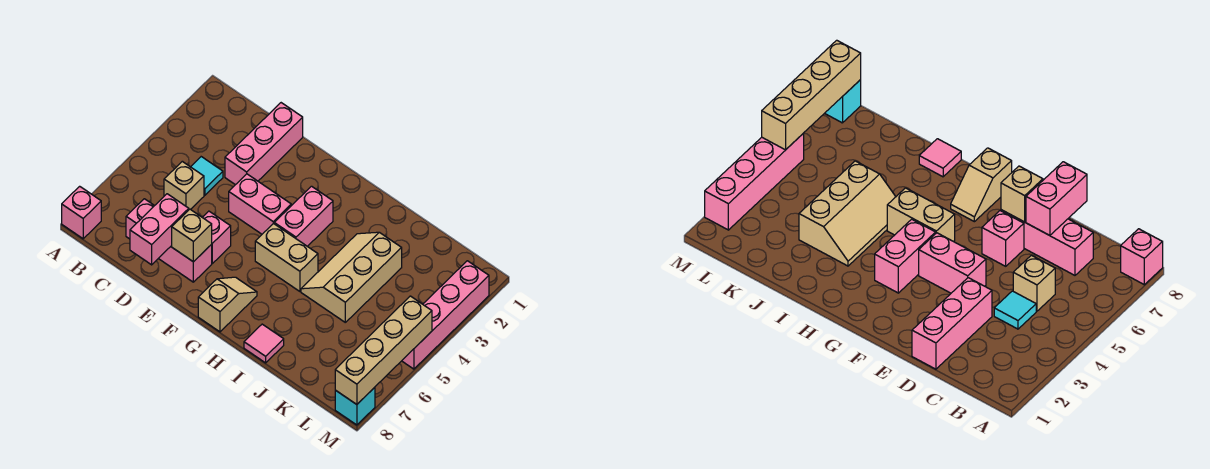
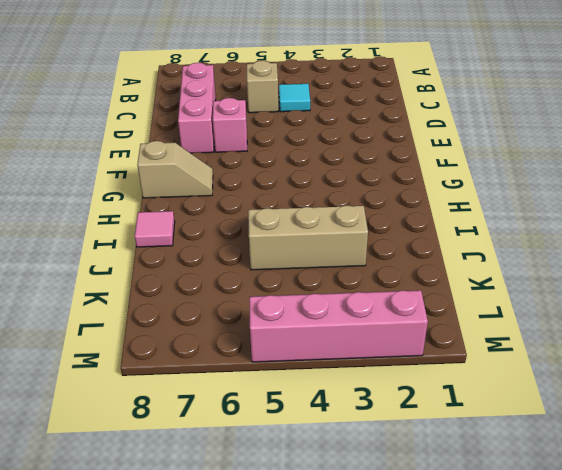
none -> pink 1x1 brick [62,186,101,239]
none -> pink 1x3 brick [225,103,303,185]
none -> pink 1x2 brick [229,174,291,234]

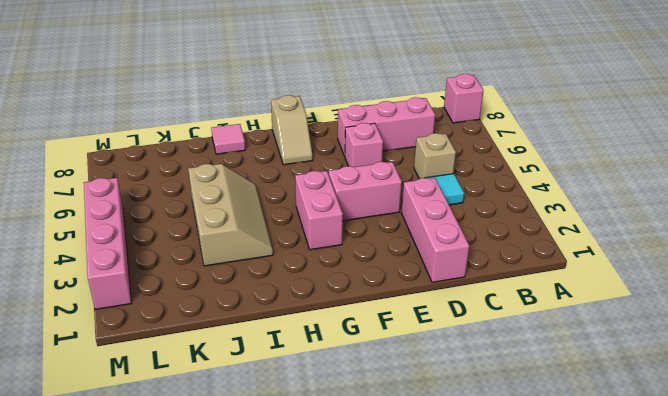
none -> tan 1x2 brick [255,223,318,291]
none -> cyan 1x1 brick [335,387,375,425]
none -> pink 1x2 brick [130,194,189,265]

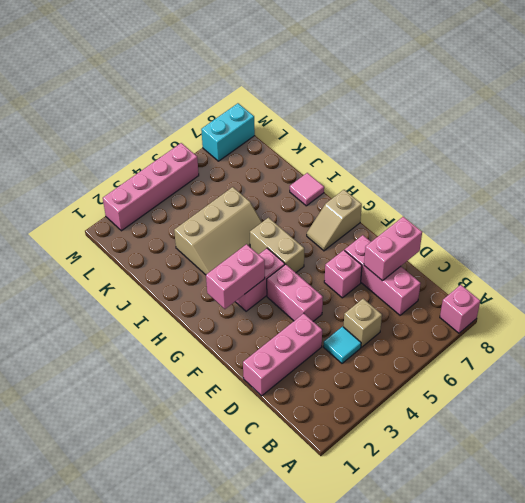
pink 1x2 brick [206,244,265,309] -> none
cyan 1x2 brick [201,103,255,161] -> cyan 1x1 brick [335,387,375,425]
none -> tan 1x1 brick [172,209,212,262]
none -> tan 1x4 brick [335,296,432,404]

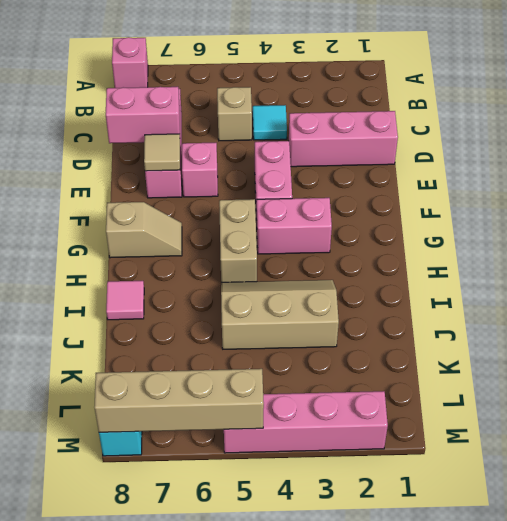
tan 1x1 tile [144,134,180,171] -> tan 1x1 brick [172,209,212,262]

